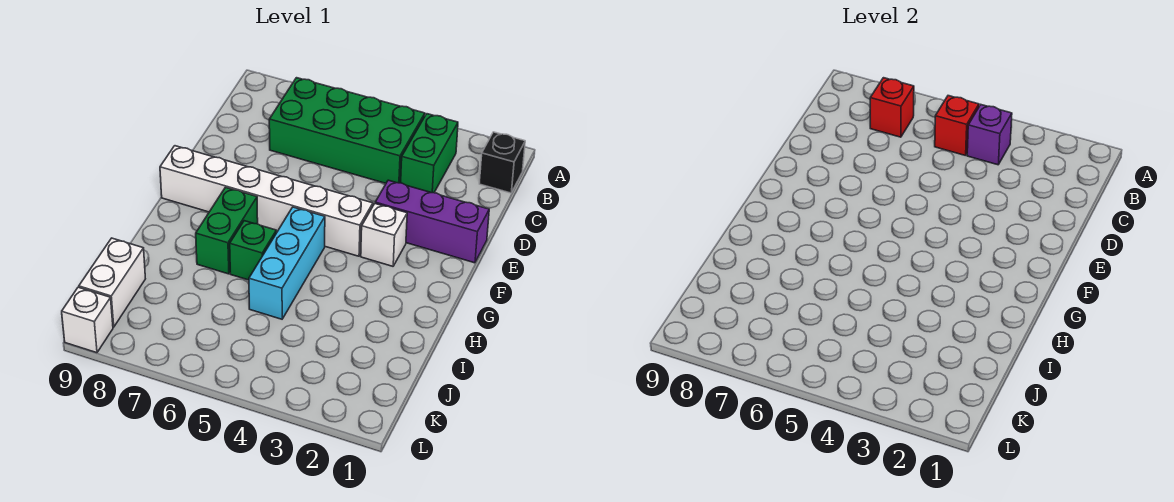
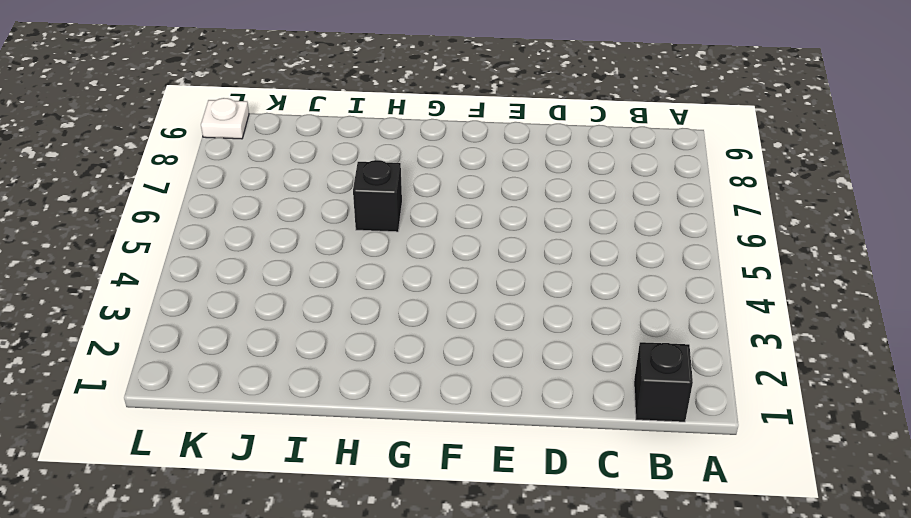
black 1x1 brick [353,160,402,232] -> green 1x1 brick [230,221,276,280]
white 1x1 plate [201,98,249,139] -> white 1x1 brick [62,287,113,353]
none -> green 1x2 brick [401,114,458,193]
none -> green 2x4 brick [269,78,425,183]
none -> purple 1x3 brick [375,180,489,263]

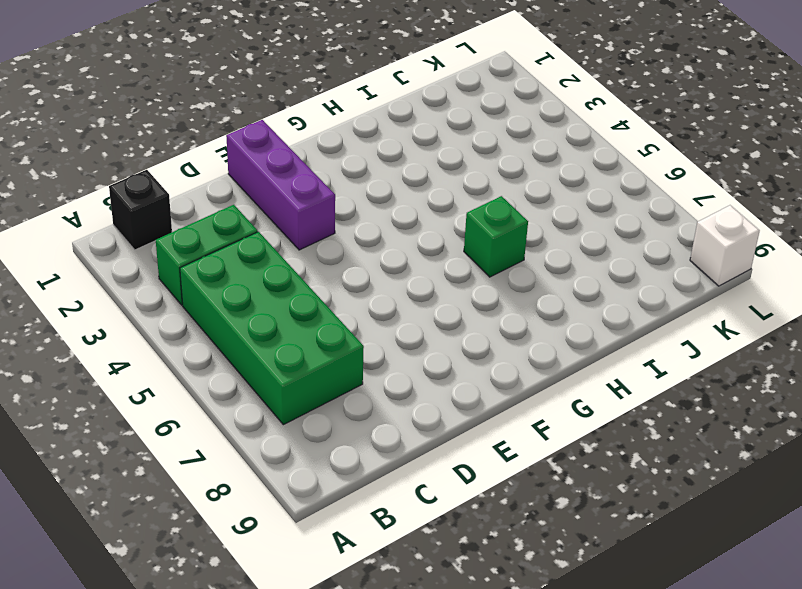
none -> white 1x1 brick [361,204,407,266]
none -> white 1x6 brick [160,146,373,256]
none -> cyan 1x3 brick [249,207,325,319]

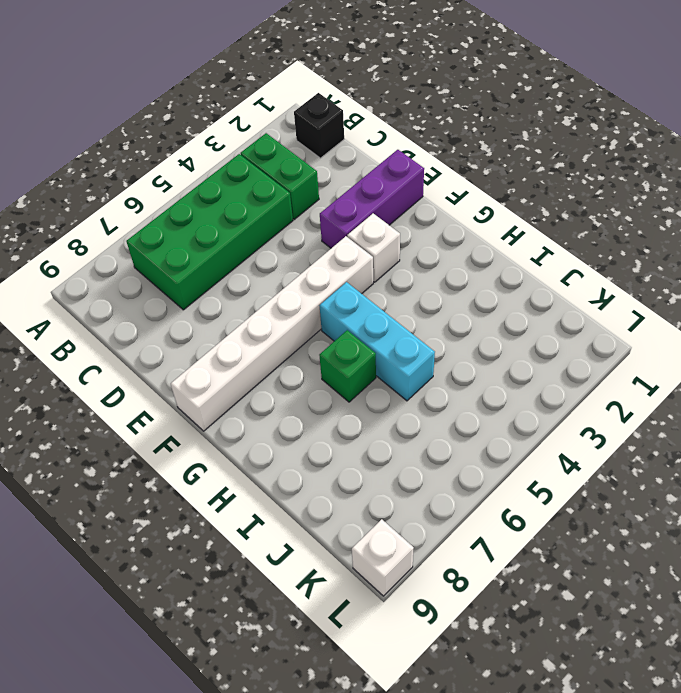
none -> green 1x2 brick [196,187,258,274]
none -> white 1x2 brick [79,238,145,327]
none -> purple 1x1 brick [967,105,1012,165]

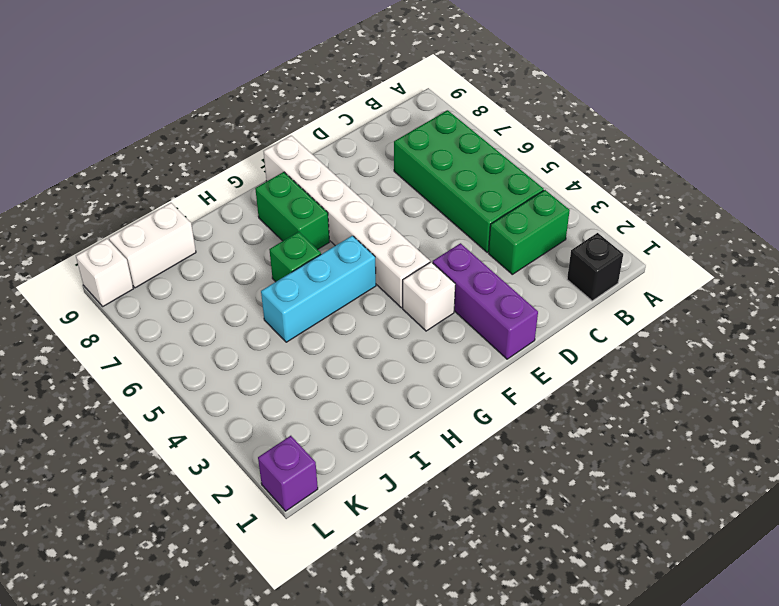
green 1x2 brick [255,172,329,250] -> green 1x2 brick turned to [196,187,258,274]
purple 1x1 brick [258,436,318,511] -> purple 1x1 brick moved to [967,105,1012,165]
none -> red 1x1 brick [935,96,979,156]
none -> red 1x1 brick [870,78,914,137]

